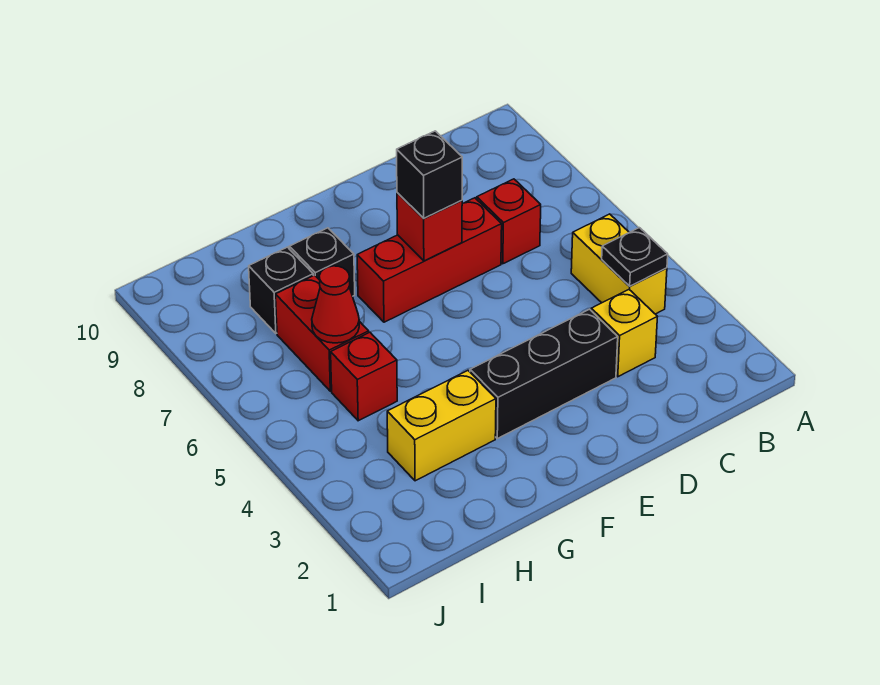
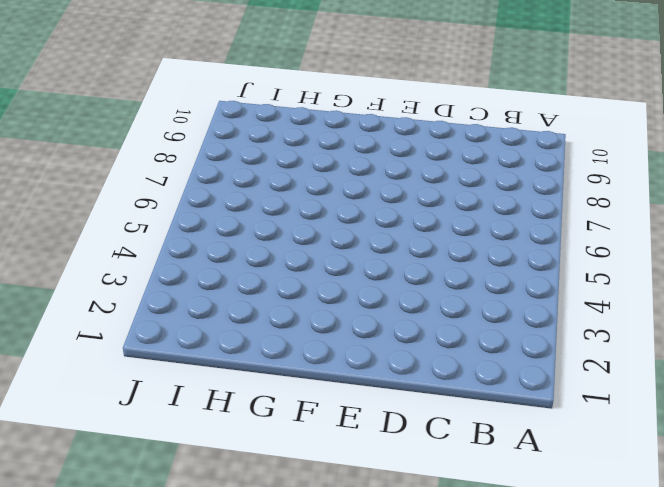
none -> yellow 1x2 brick [571,214,667,314]
none -> yellow 1x1 brick [591,290,657,377]
none -> red 1x1 brick [477,179,541,264]

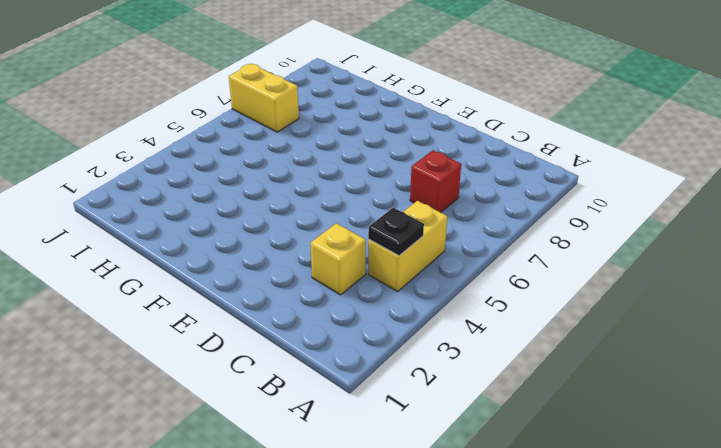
yellow 1x2 brick [229,64,299,132] -> yellow 1x2 brick moved to [387,371,496,481]
none -> black 1x3 brick [470,309,618,439]
none -> red 1x3 brick [357,198,502,322]
none -> black 1x1 brick [289,228,355,296]

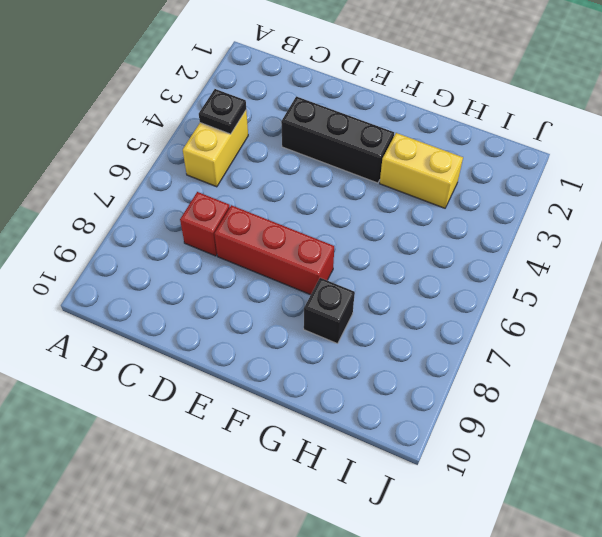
none -> yellow 1x1 brick [591,290,657,377]
none -> red 1x1 brick [331,332,397,421]
none -> red 1x2 brick [276,275,369,391]

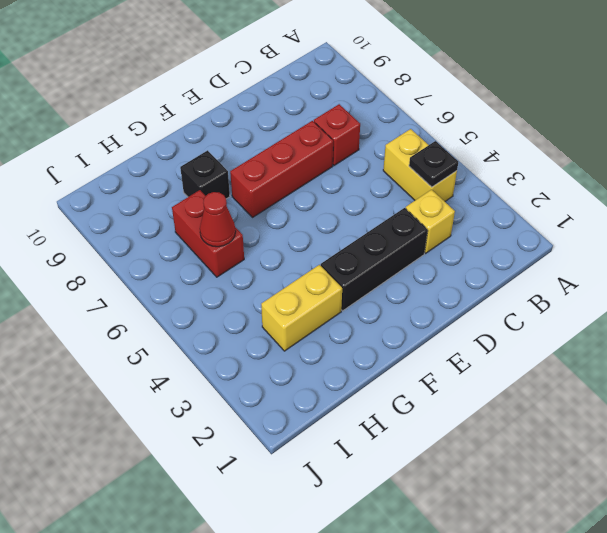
none -> red 1x1 brick [331,332,397,421]
none -> black 1x1 brick [249,247,313,334]
none -> red 1x1 brick [397,193,462,261]

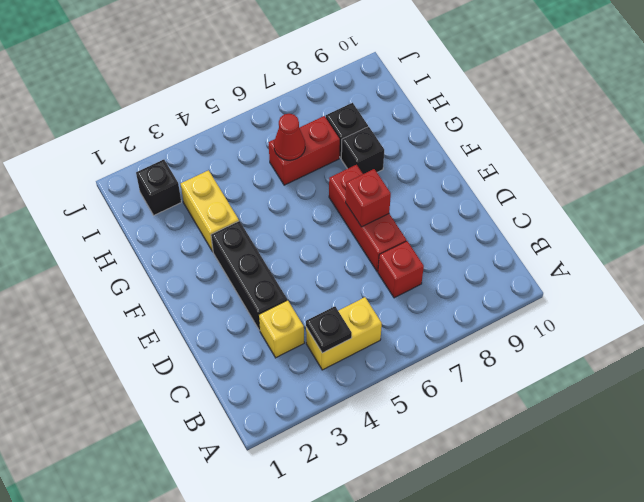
black 1x1 brick [136,160,181,215] -> black 1x1 brick moved to [397,131,462,218]
none -> red 1x1 brick [331,332,397,421]

